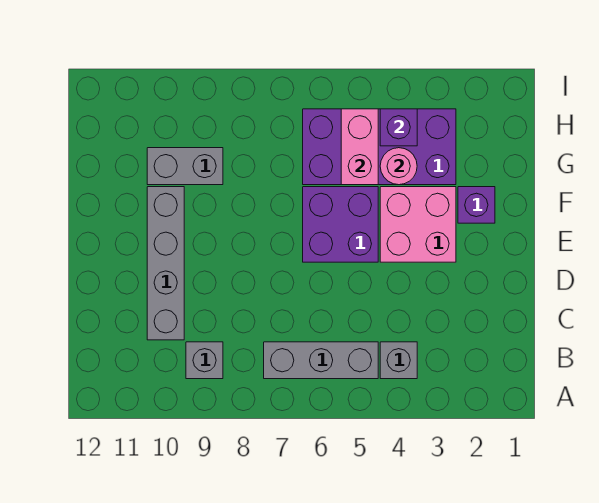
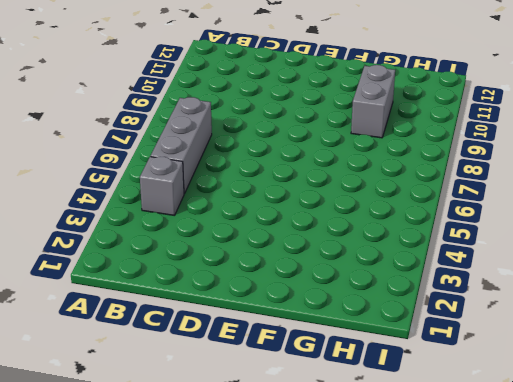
none -> grey 1x1 brick [186,342,223,379]
none -> grey 1x4 brick [147,187,184,340]
none -> pink 2x2 brick [380,187,456,262]

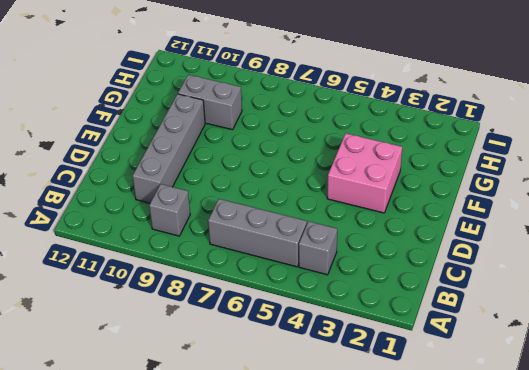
none -> purple 2x2 brick [303,187,378,262]
none -> purple 1x1 brick [458,187,495,223]
none -> purple 2x4 brick [303,109,456,185]

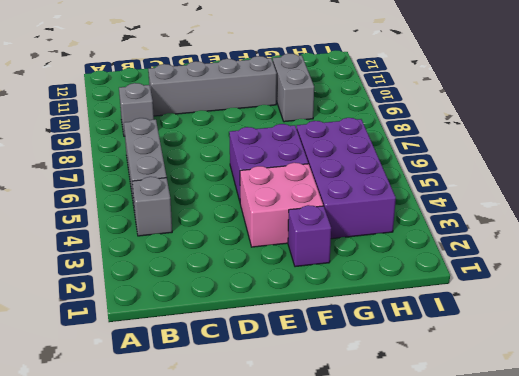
none -> pink 1x1 round brick [380,148,417,185]
none -> pink 1x2 brick [341,109,378,185]
none -> purple 1x1 brick [380,109,417,146]

